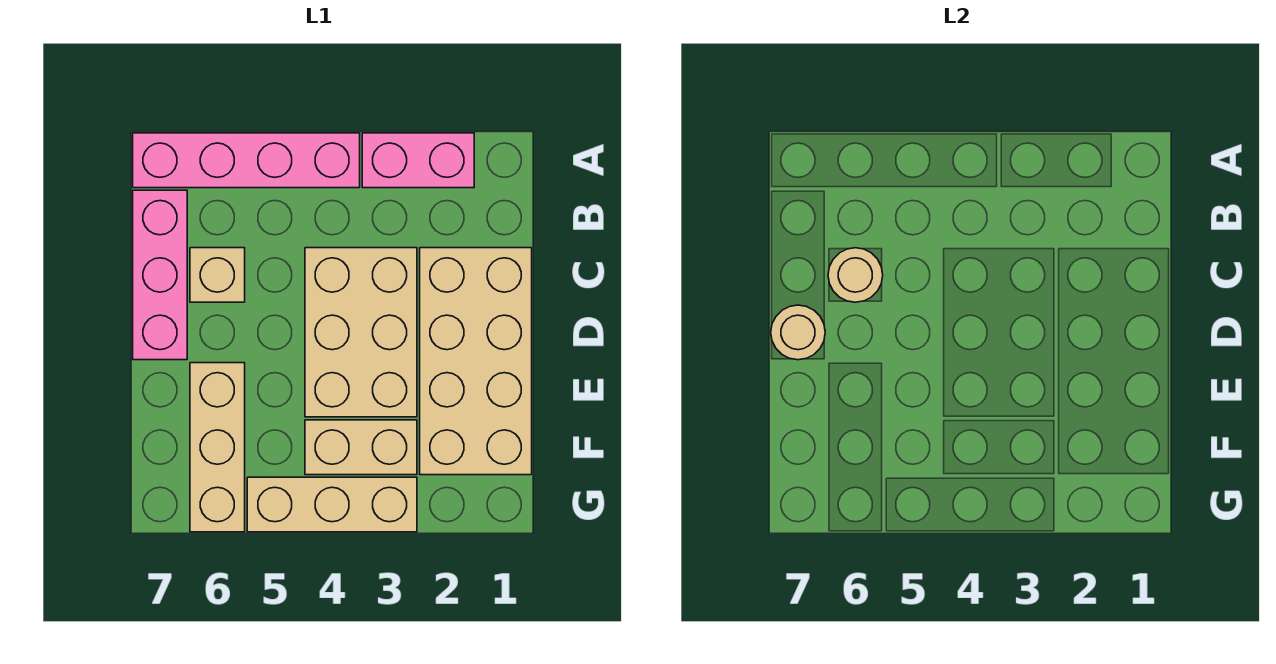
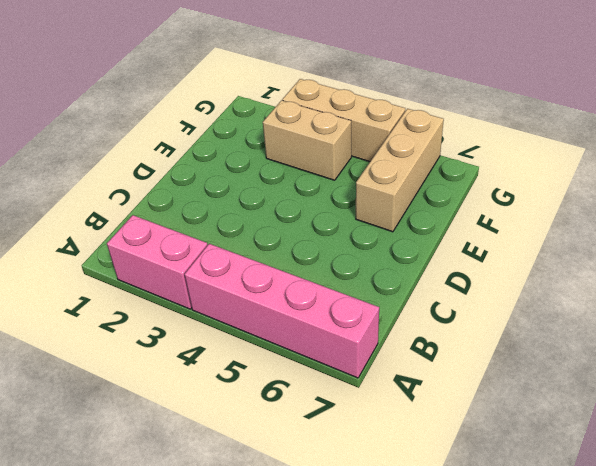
none -> pink 1x3 brick [133,190,187,360]
none -> tan 2x4 brick [420,248,532,475]

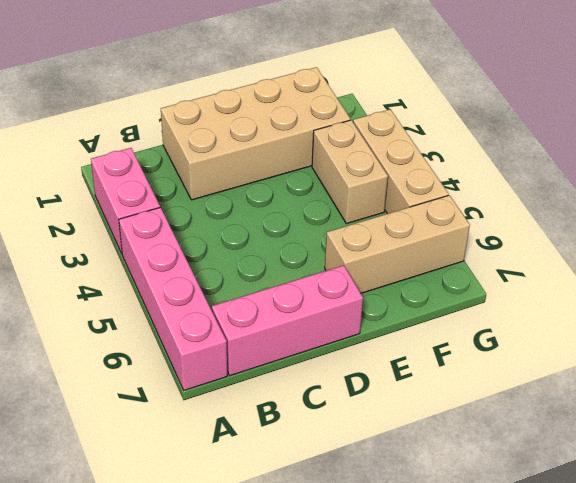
none -> tan 2x3 brick [305,248,417,417]
none -> tan 1x1 brick [190,248,245,302]

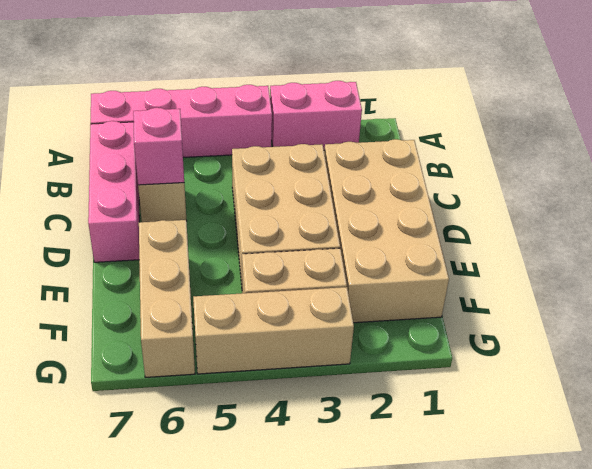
pink 1x1 brick [133,108,184,185] -> tan 1x1 round brick [828,248,883,302]
none -> tan 1x1 round brick [771,305,825,360]

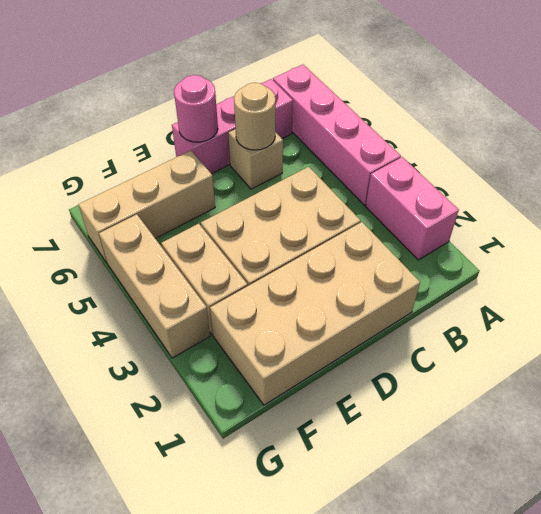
pink 1x1 round brick [174,75,218,142] -> tan 1x1 round brick [771,305,825,360]

